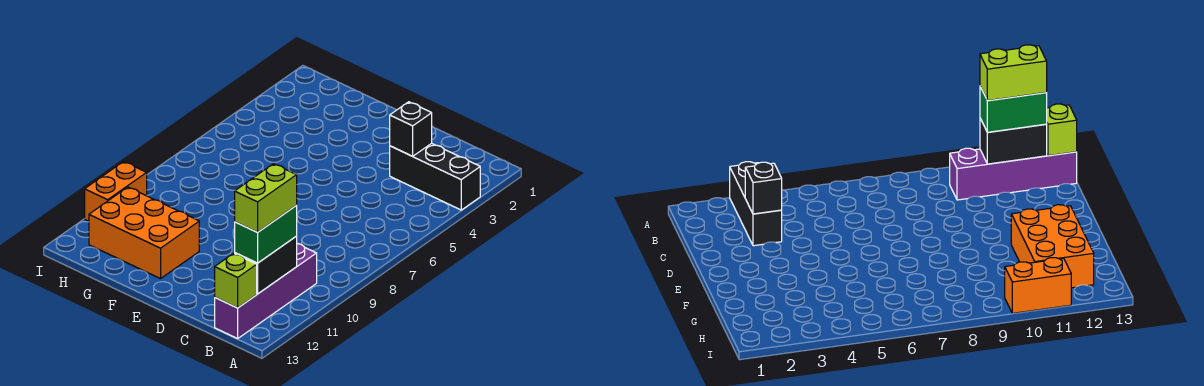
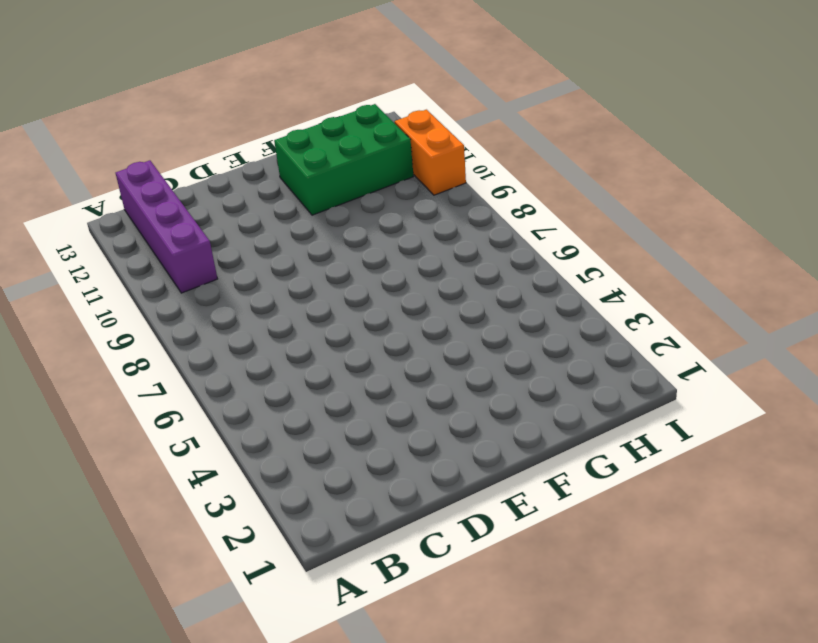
green 2x3 brick [274,104,414,215] -> orange 2x3 brick [89,187,199,279]
none -> black 1x3 brick [390,143,480,210]
none -> black 1x2 brick [235,236,297,294]

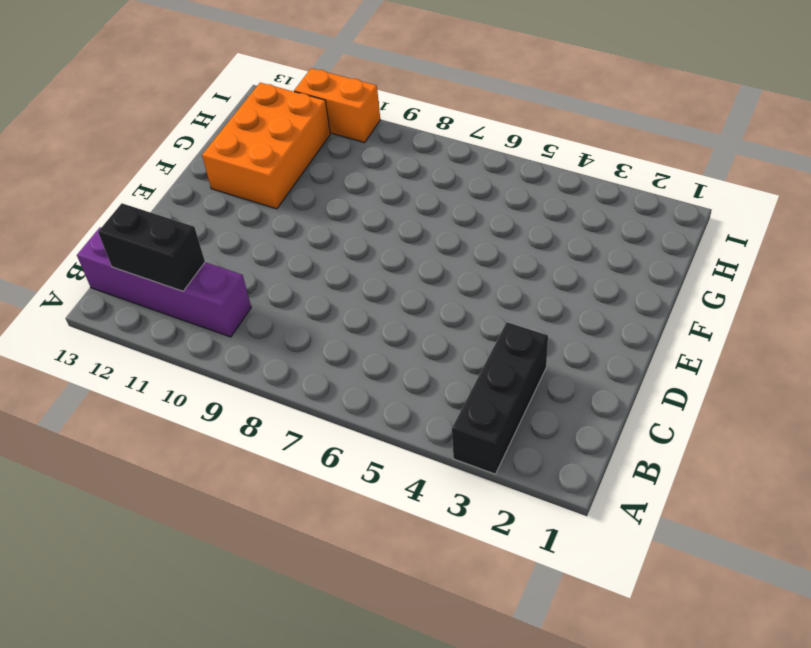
none -> lime 1x1 brick [215,253,257,308]
none -> black 1x1 brick [390,102,432,156]

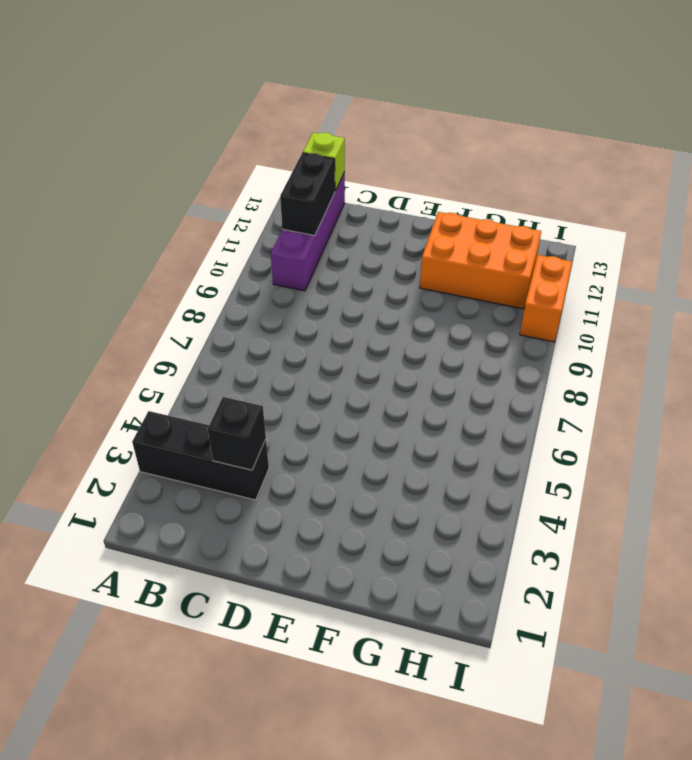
none -> green 1x2 brick [235,206,297,263]
none -> lime 1x2 brick [235,164,297,232]

